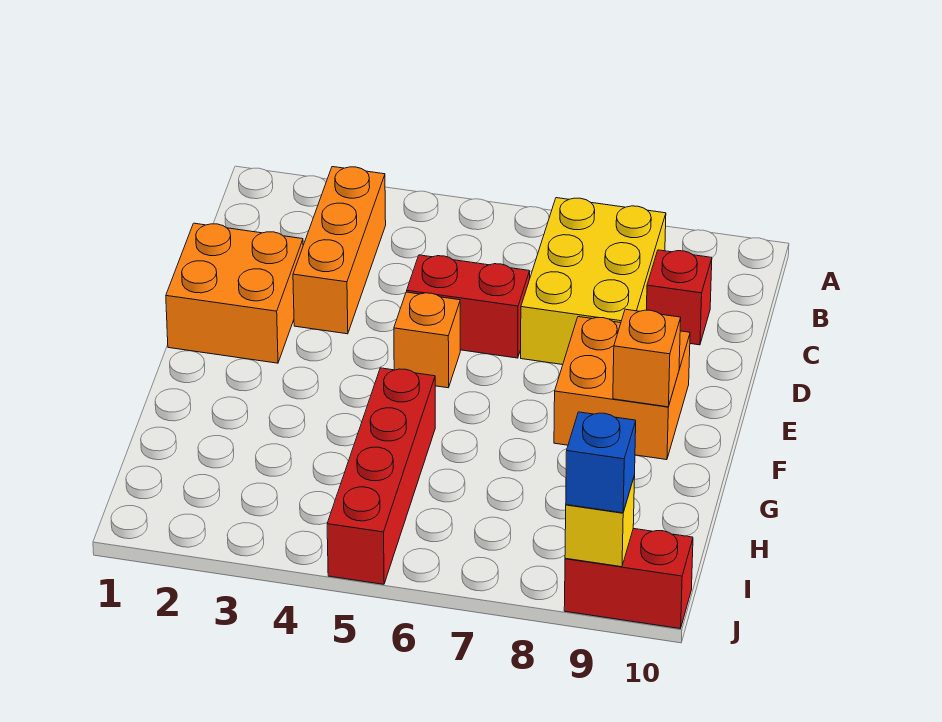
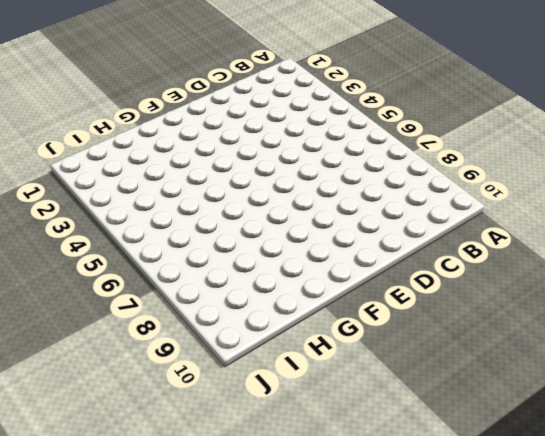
none -> orange 1x3 brick [293,167,386,334]
none -> yellow 2x3 brick [521,198,666,365]
none -> red 1x1 brick [647,250,712,345]

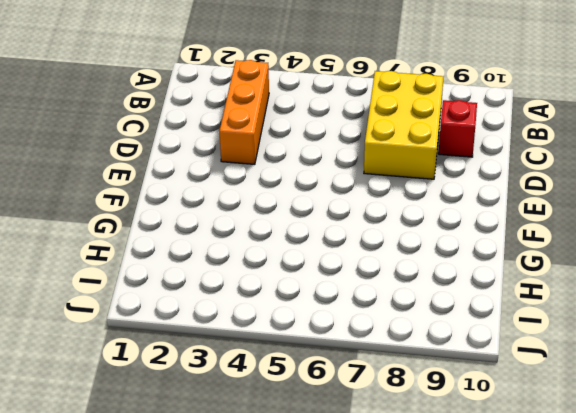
none -> orange 2x2 brick [166,223,303,363]
none -> red 1x2 brick [407,255,530,358]
none -> orange 1x1 brick [394,292,460,388]

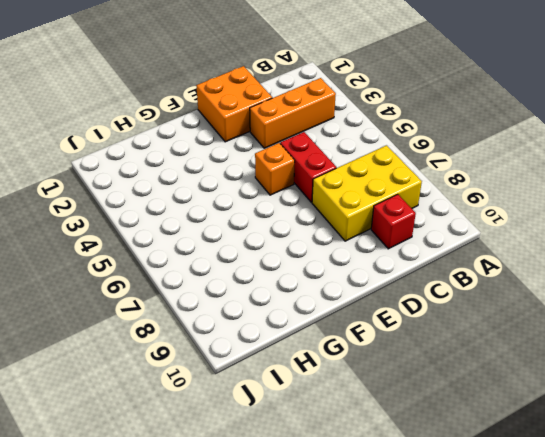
none -> orange 2x2 brick [554,317,690,460]
none -> red 1x4 brick [327,368,435,584]
none -> red 1x2 brick [564,529,693,629]

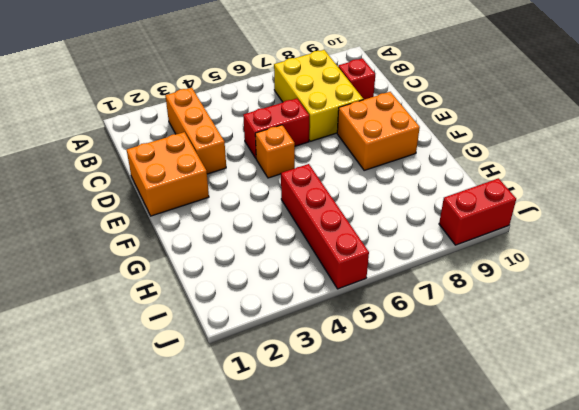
none -> orange 1x1 brick [613,309,681,407]
none -> yellow 1x1 brick [565,475,635,567]
none -> blue 1x1 brick [566,412,636,513]

